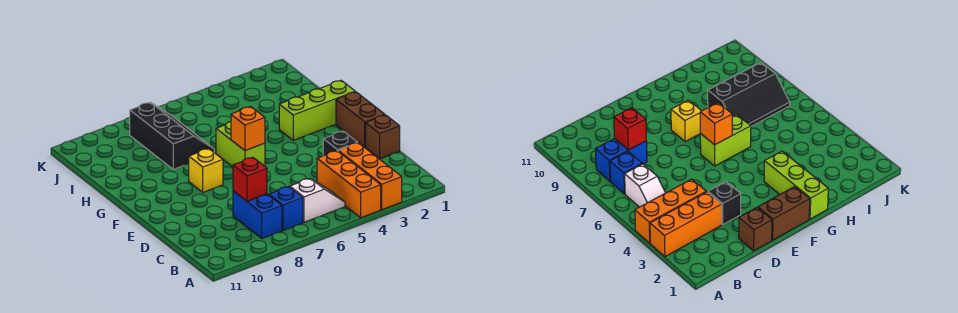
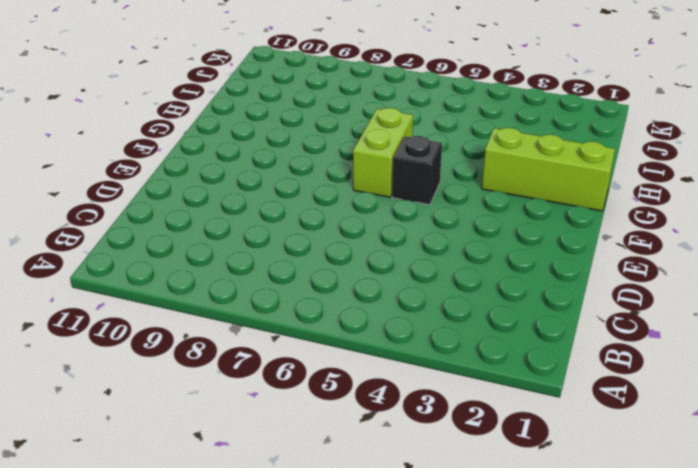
black 1x1 brick [392,136,442,205] -> black 1x1 brick moved to [323,131,358,156]
none -> orange 1x3 brick [338,143,402,210]
none -> orange 1x3 brick [317,151,381,218]
none -> white 1x2 slope [290,178,345,222]

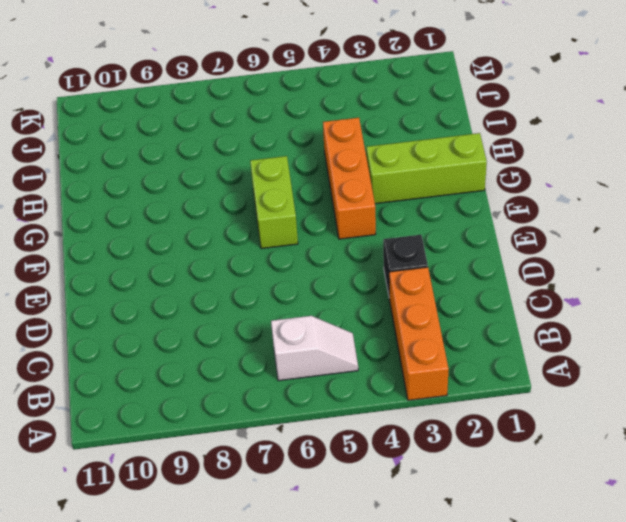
orange 1x3 brick [323,118,376,239] -> orange 1x3 brick moved to [317,151,381,218]
none -> blue 1x1 brick [269,187,303,230]
none -> blue 1x2 brick [233,191,282,239]
none -> brown 1x1 brick [366,115,400,159]

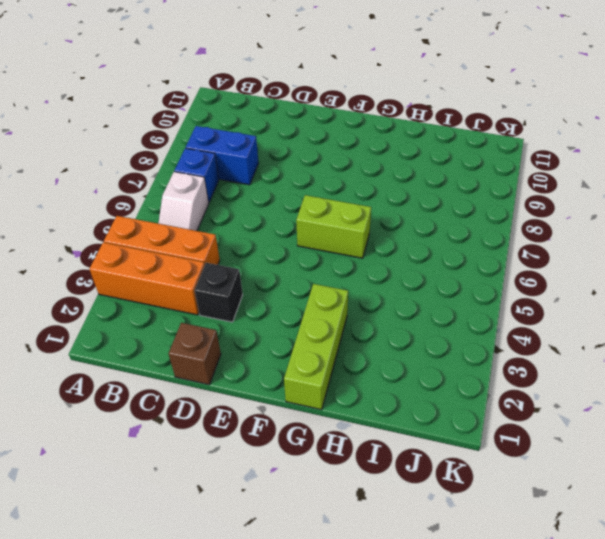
none -> brown 1x2 brick [336,92,385,147]
none -> yellow 1x1 brick [189,149,223,192]
none -> black 2x3 slope [130,102,214,169]

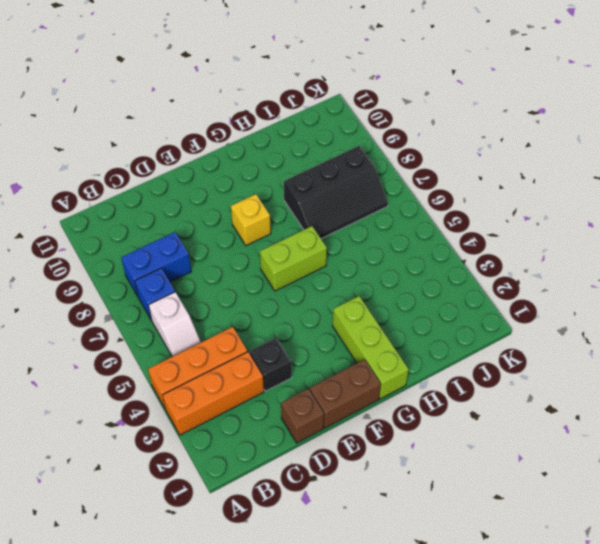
none -> red 1x1 brick [233,157,267,201]
none -> orange 1x1 brick [231,107,265,151]

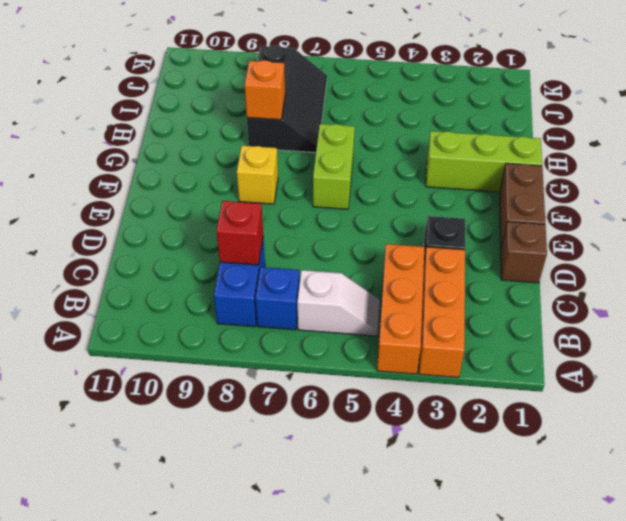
orange 1x1 brick [244,60,285,120] -> orange 1x1 brick moved to [231,107,265,151]

